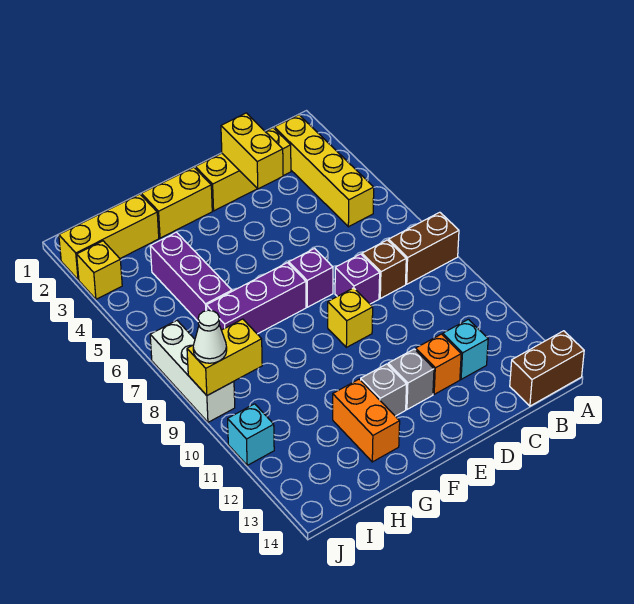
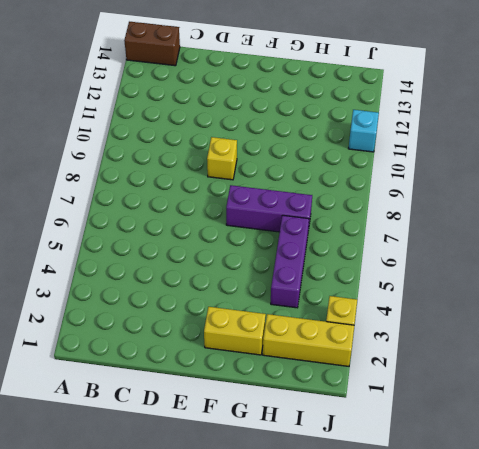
none -> brown 1x2 brick [389,212,459,284]
none -> yellow 1x4 brick [274,115,374,227]
none -> yellow 1x3 brick [195,128,291,211]

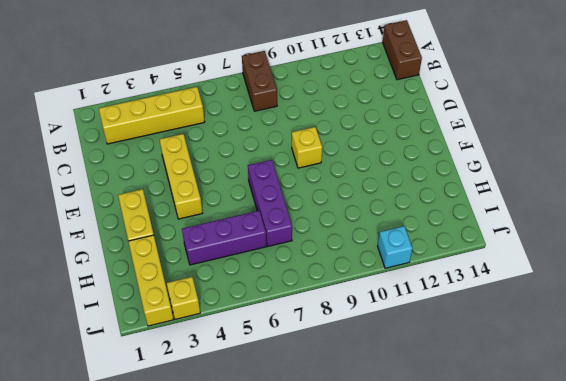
yellow 1x3 brick [159,134,202,219] -> yellow 1x3 brick moved to [195,128,291,211]
none -> brown 1x1 brick [362,240,406,298]
none -> cyan 1x1 brick [443,319,488,379]
none -> purple 1x1 brick [335,254,380,304]

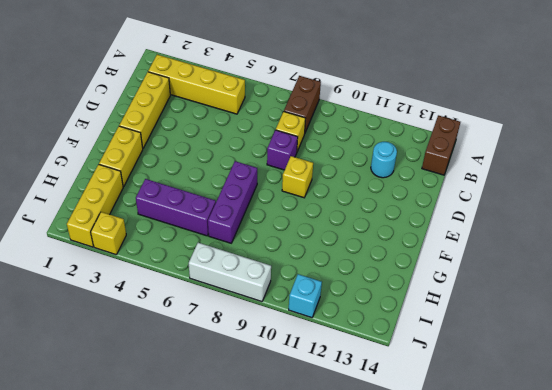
yellow 1x1 brick [276,112,306,152] -> brown 1x1 brick [362,240,406,298]
cyan 1x1 round brick [371,142,397,178] -> cyan 1x1 brick [443,319,488,379]
none -> orange 1x1 brick [416,334,461,394]
none -> purple 1x1 brick [289,249,333,307]
none -> grey 1x1 brick [388,349,434,409]

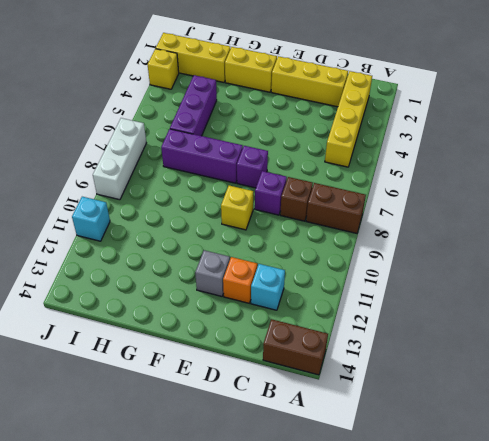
none -> grey 1x1 brick [361,364,407,416]
none -> orange 1x2 brick [333,379,400,462]
none -> yellow 1x2 brick [221,113,283,189]

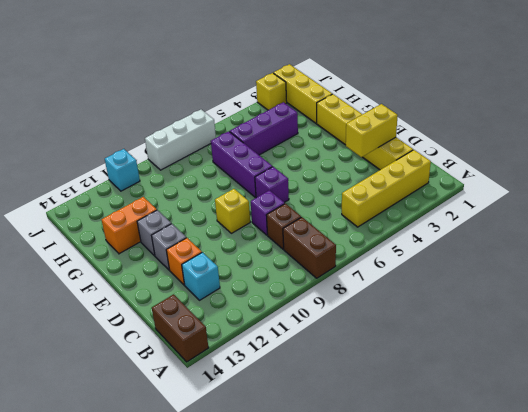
none -> yellow 1x2 brick [187,319,262,395]
none -> white 1x1 cone [193,310,227,363]

